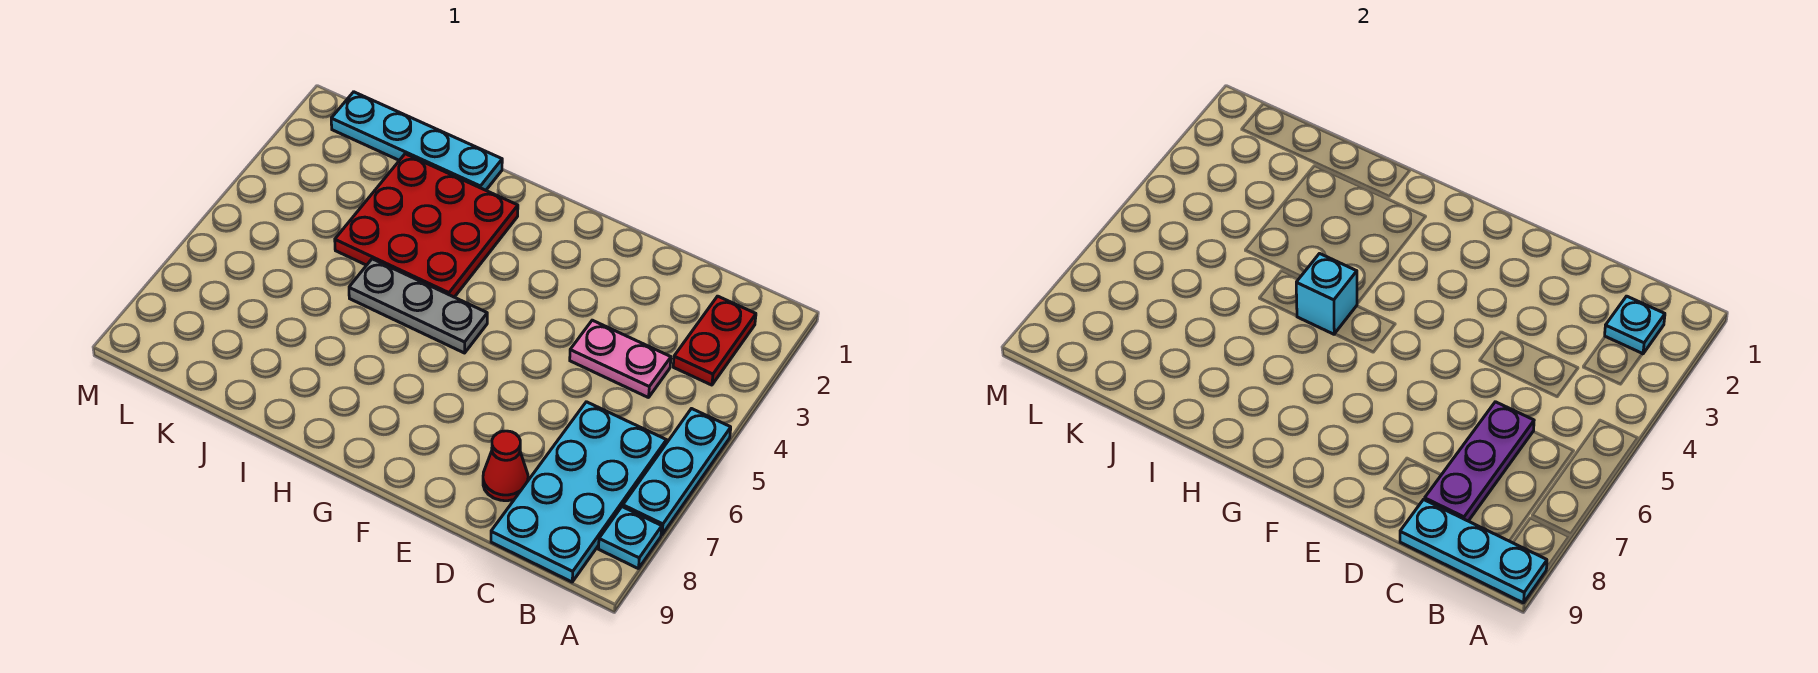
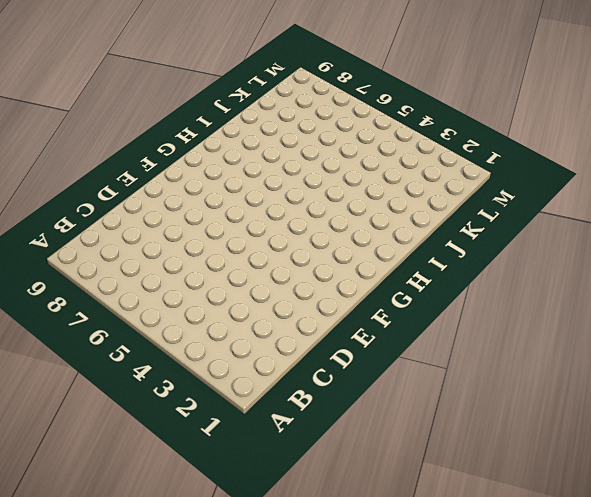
none -> cyan 1x3 plate [623,409,731,535]
none -> cyan 1x1 plate [598,507,662,569]
none -> red 1x2 plate [673,296,756,385]

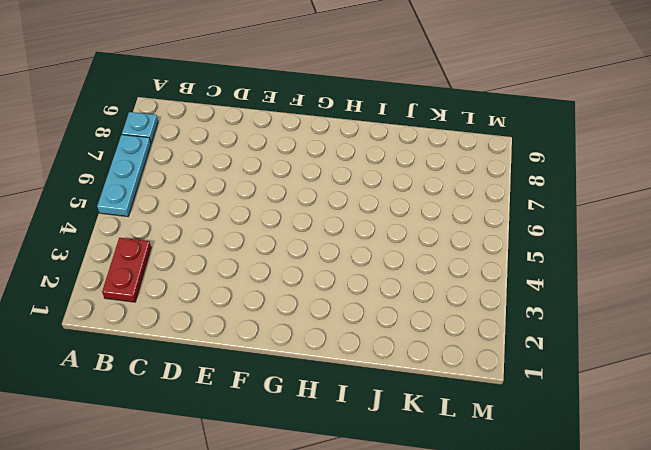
none -> cyan 2x4 plate [491,402,666,582]
none -> pink 1x2 plate [570,320,671,398]
none -> red 1x1 cone [483,431,528,501]

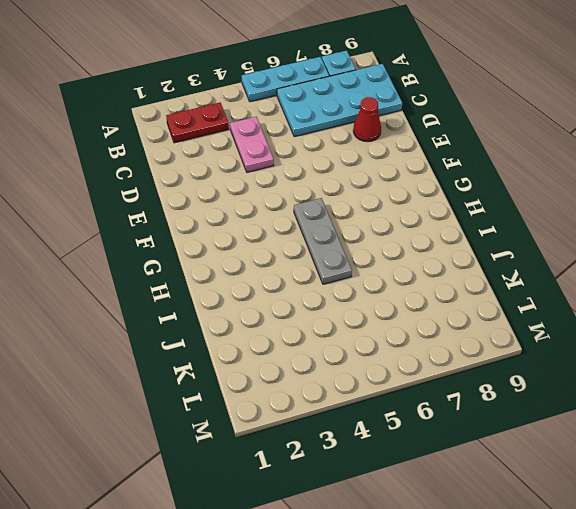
none -> red 3x3 plate [335,154,518,297]
none -> cyan 1x4 plate [331,92,502,190]
none -> cyan 1x3 plate [1400,500,1547,603]

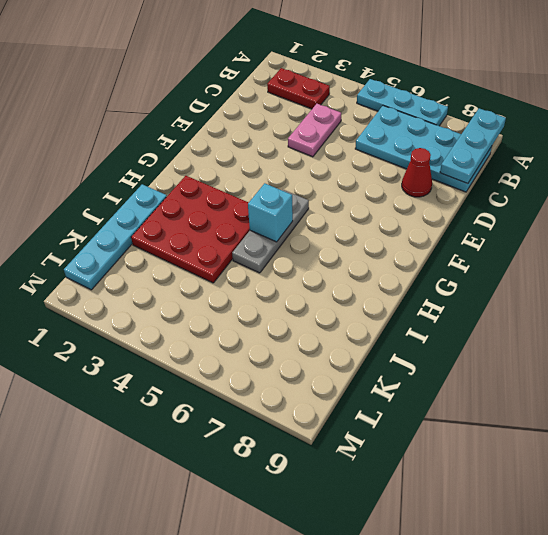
none -> cyan 1x1 plate [598,507,662,569]
none -> cyan 1x1 plate [1605,296,1665,354]
none -> purple 1x3 plate [1425,402,1534,521]

